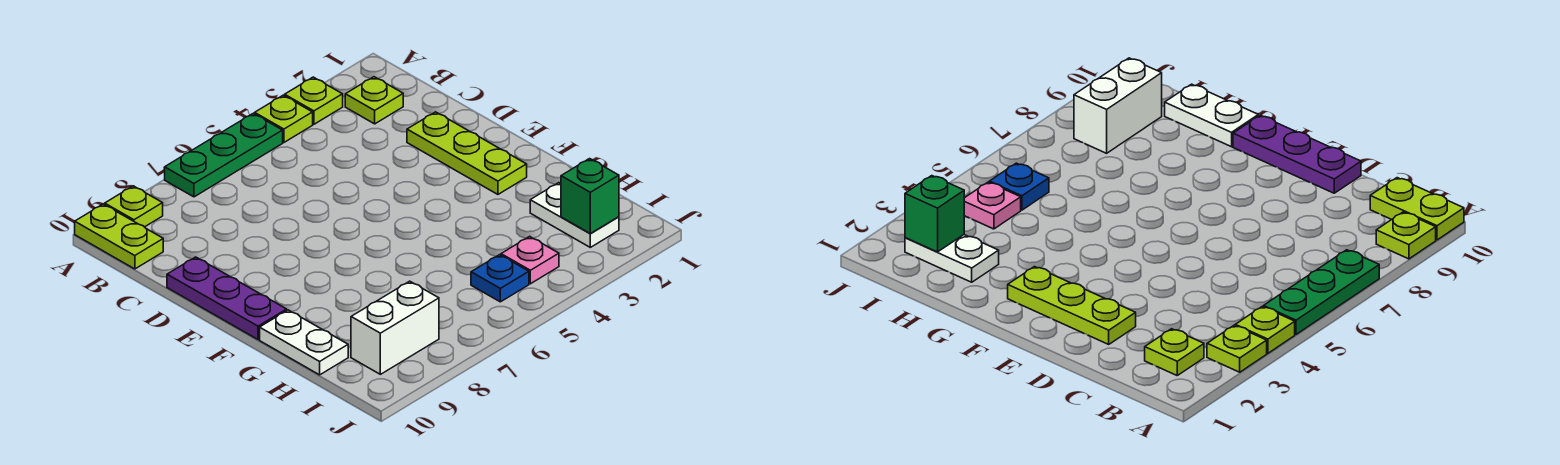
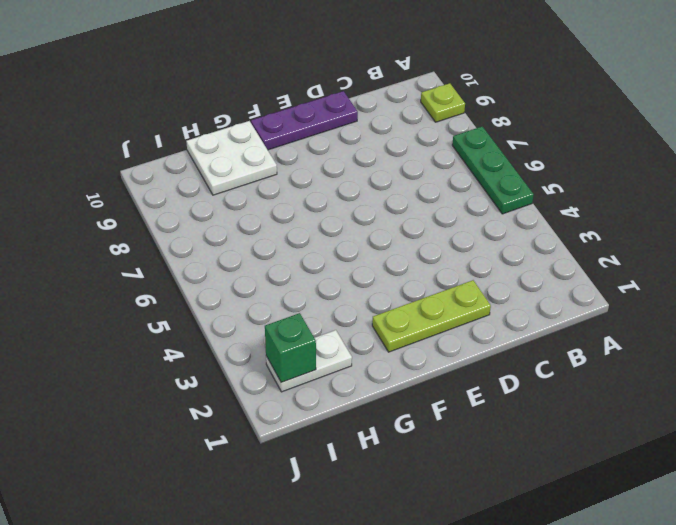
white 2x2 plate [186,121,277,195] -> white 1x2 plate [260,310,348,375]
none -> lime 1x1 plate [285,77,343,124]
none -> lime 1x1 plate [255,95,313,142]
none -> lime 1x2 plate [75,204,163,269]

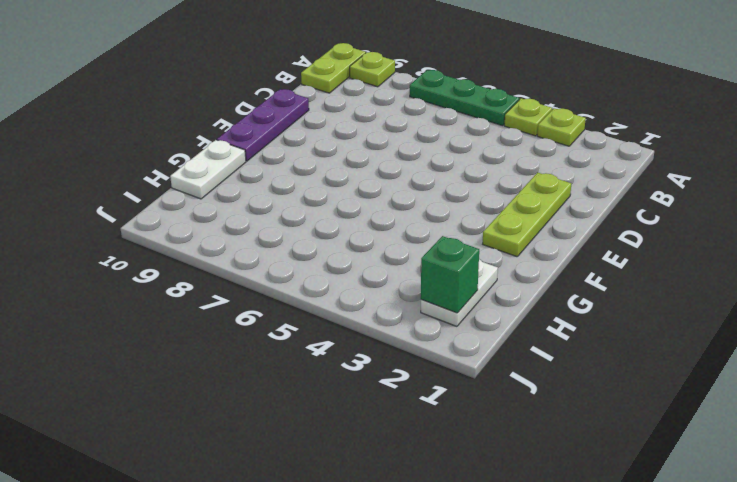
none -> lime 1x1 plate [345,77,403,124]
none -> pink 1x1 plate [501,236,559,284]
none -> blue 1x1 plate [471,255,529,302]

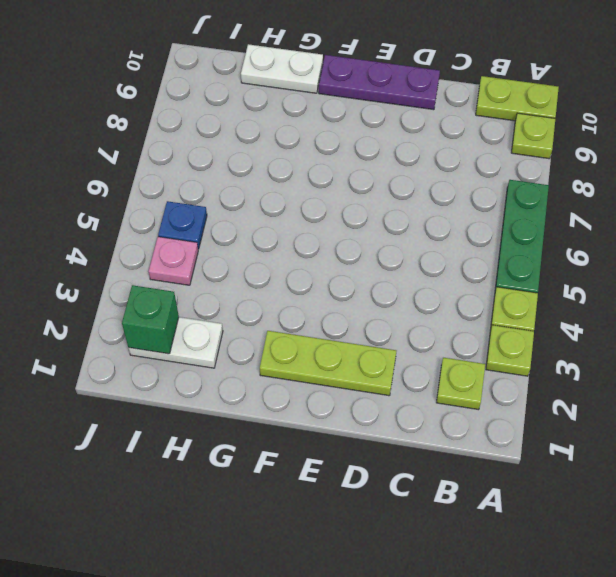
none -> white 1x2 brick [351,281,439,374]

